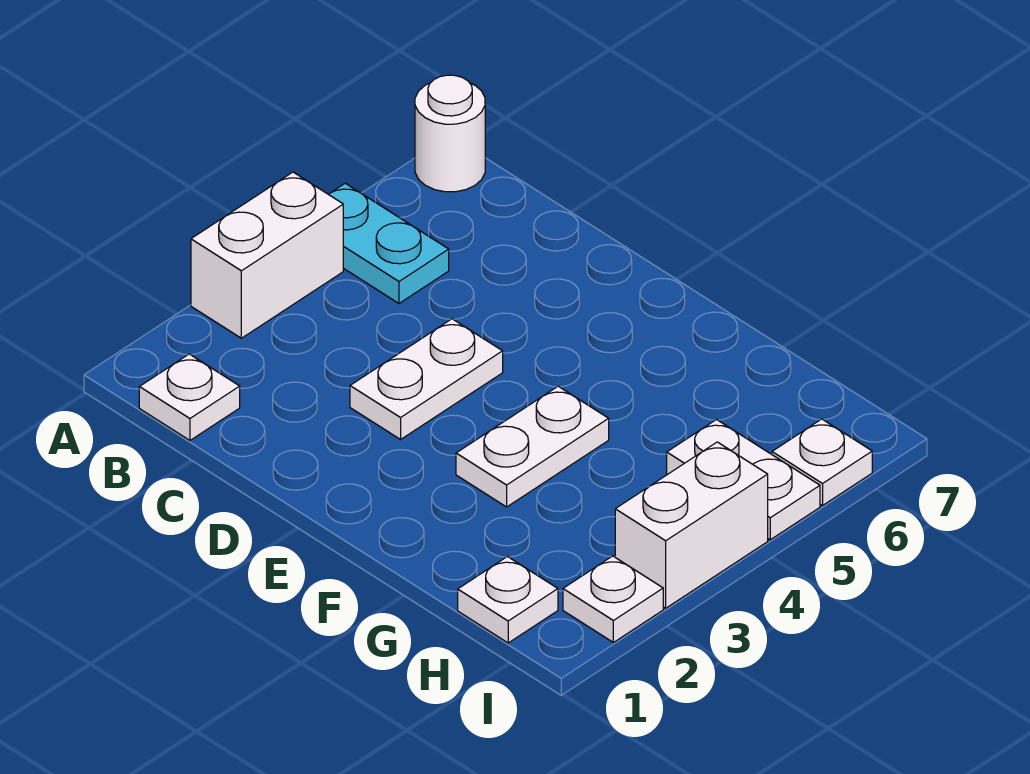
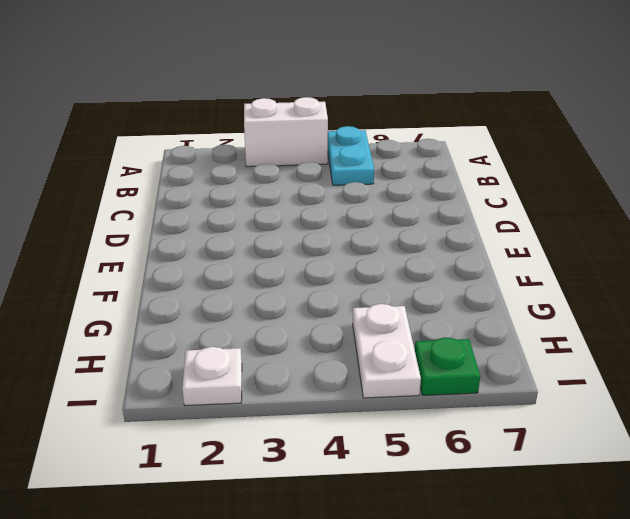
green 1x1 plate [415,337,480,395] -> white 1x1 plate [772,419,872,505]
none -> white 1x1 round brick [415,75,485,192]
none -> white 1x1 plate [139,354,240,440]

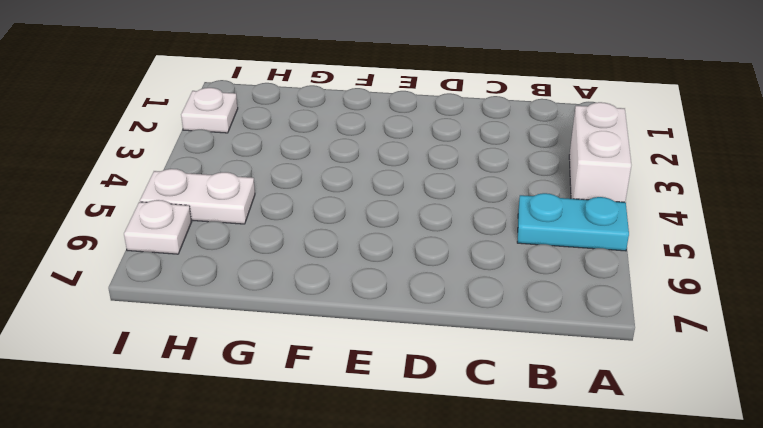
none -> white 1x1 round brick [415,75,485,192]
none -> white 1x1 plate [139,354,240,440]

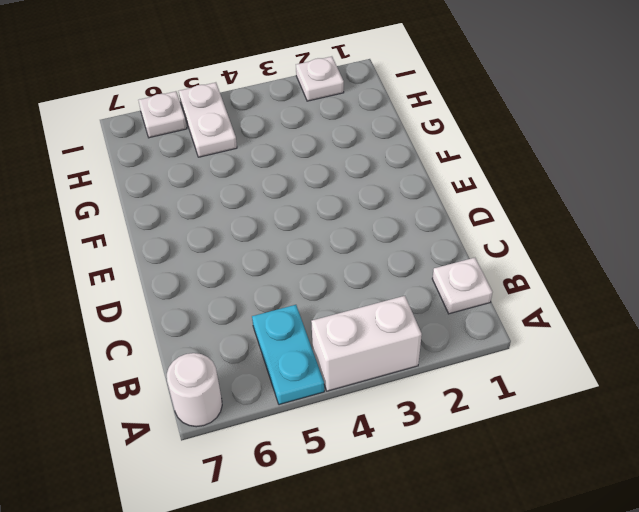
none -> white 1x2 plate [350,319,503,439]
none -> white 1x2 plate [456,386,609,507]

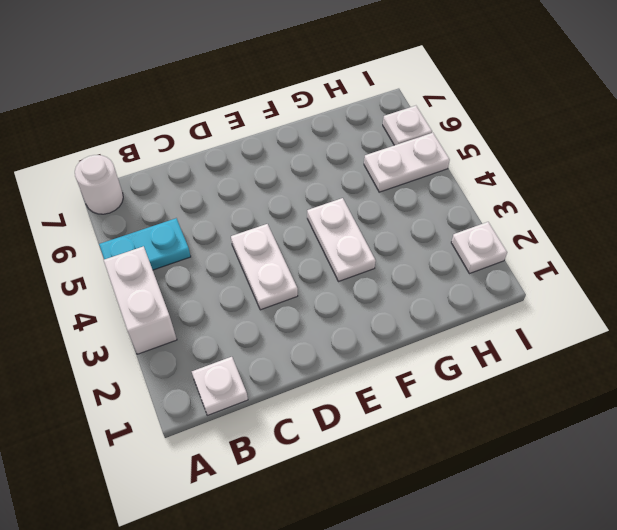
none -> white 1x1 plate [458,557,558,643]
none -> white 1x2 brick [615,442,768,608]

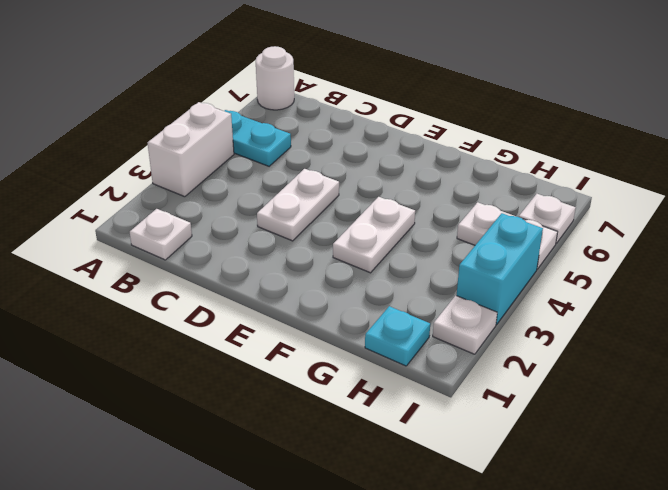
cyan 1x1 plate [365,306,430,366] -> white 1x1 plate [458,557,558,643]
cyan 1x2 brick [457,213,543,325] -> white 1x2 brick [615,442,768,608]

